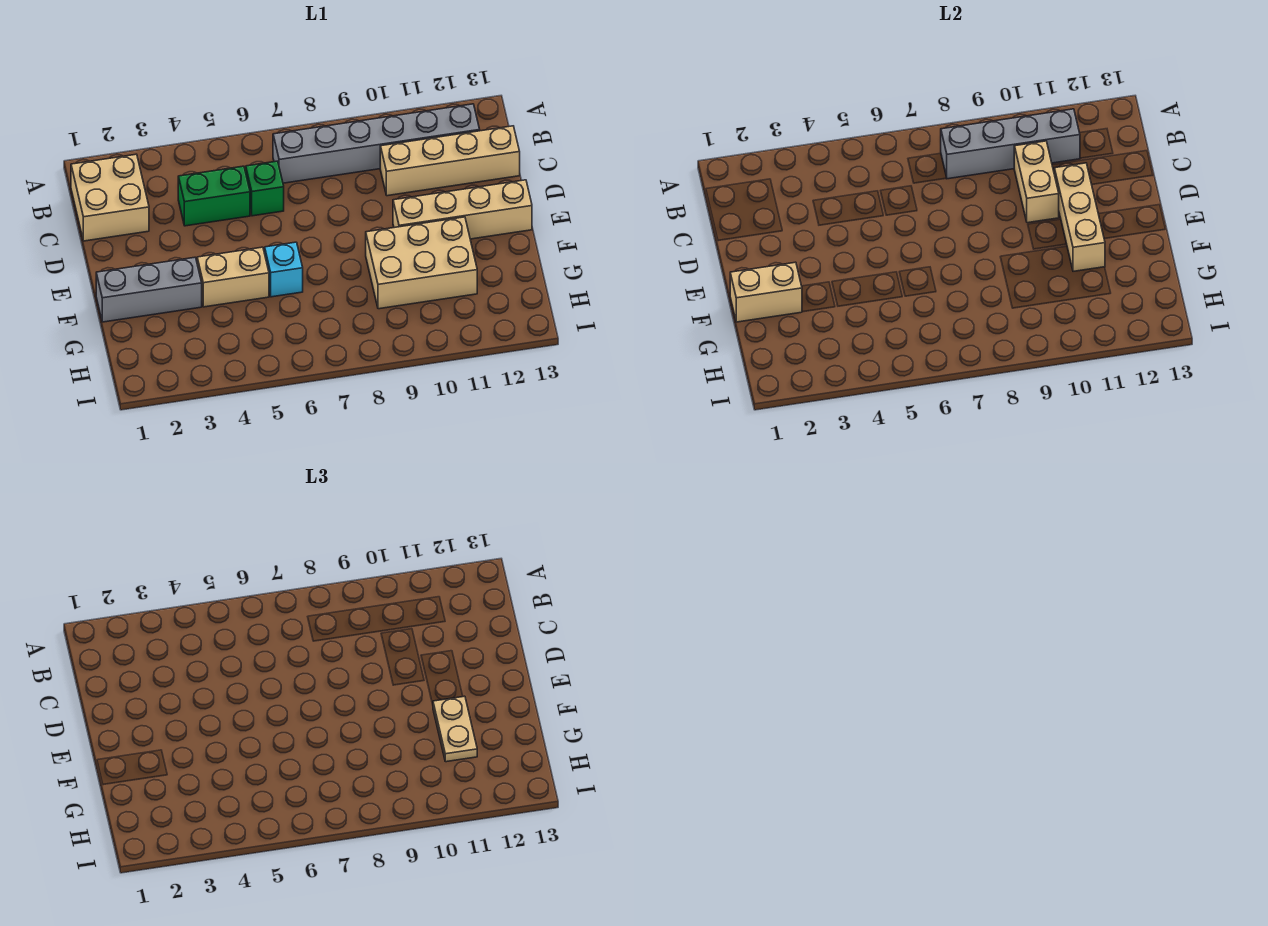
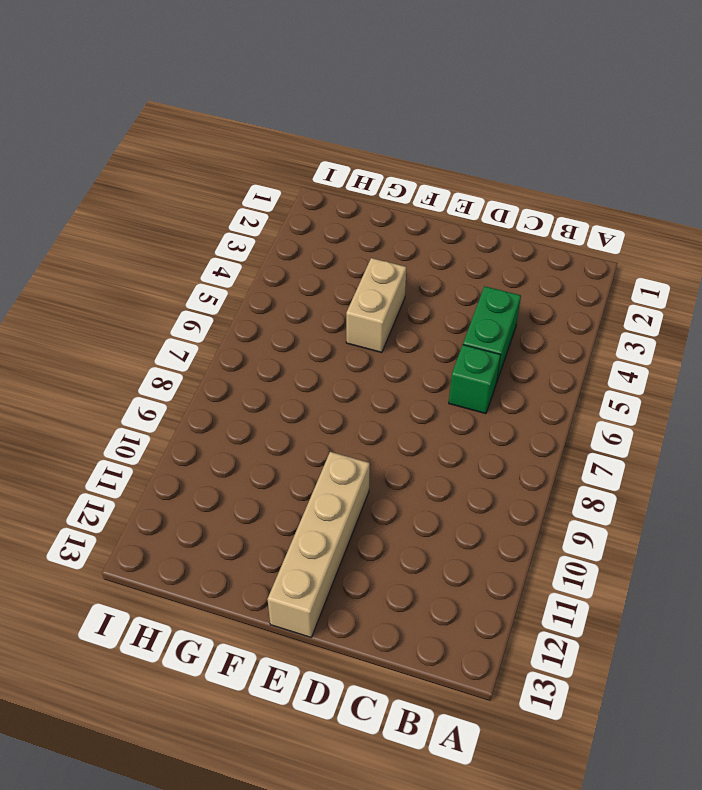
none -> tan 2x2 brick [71,154,149,241]
none -> grey 1x6 brick [273,104,480,183]
none -> tan 1x4 brick [380,126,520,196]

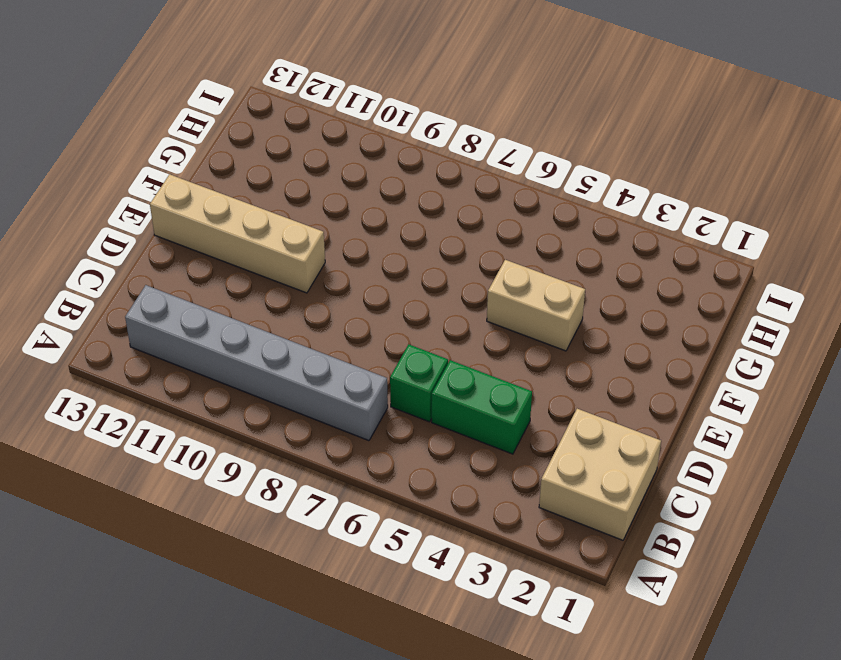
none -> tan 1x4 brick [380,126,520,196]
none -> grey 1x3 brick [96,257,202,322]
none -> cyan 1x1 brick [265,242,303,297]

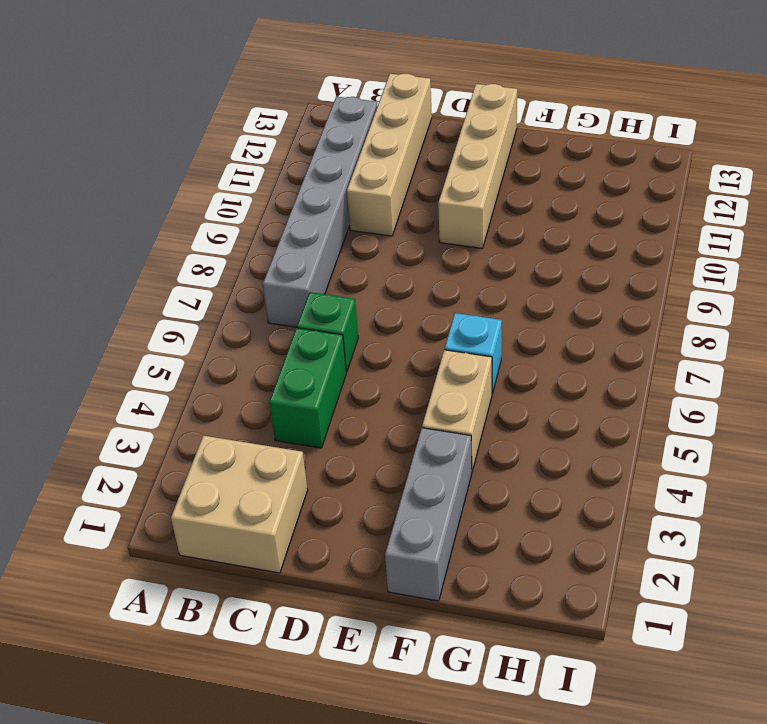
none -> tan 2x3 brick [366,217,477,309]
none -> grey 1x4 brick [941,109,1080,179]
none -> tan 1x2 brick [1014,141,1059,223]

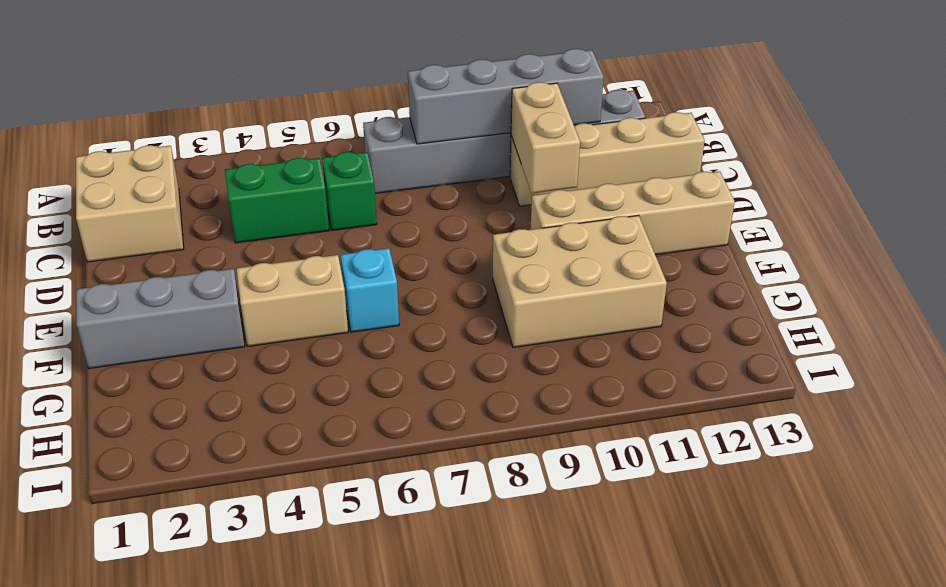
none -> tan 1x3 brick [1054,163,1105,271]
none -> tan 1x2 brick [730,262,802,322]
none -> tan 1x2 plate [433,696,477,762]

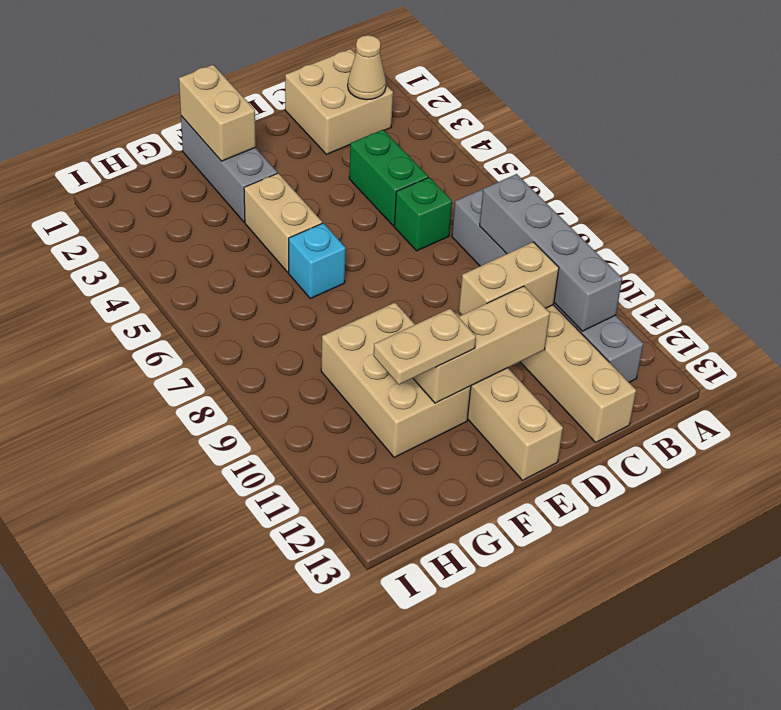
tan 1x1 cone [348,35,386,100] -> none

